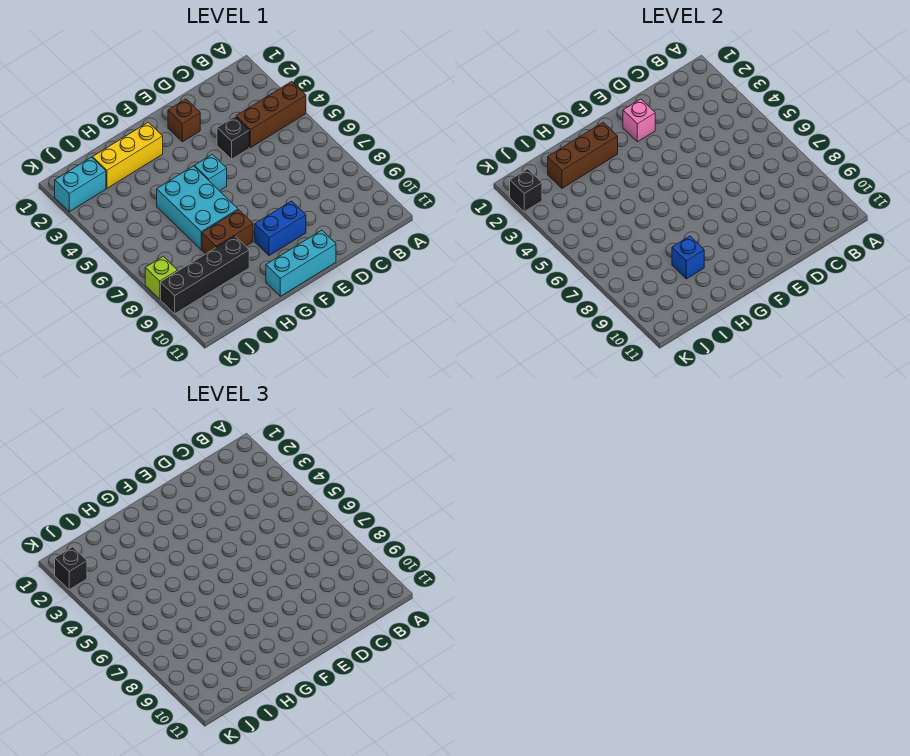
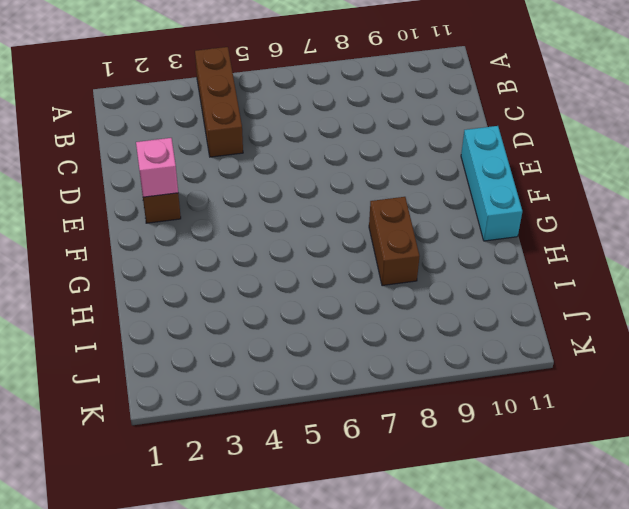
none -> black 1x1 brick [217,117,249,159]
none -> blue 1x2 brick [255,201,306,256]
none -> cyan 1x1 brick [194,154,227,191]

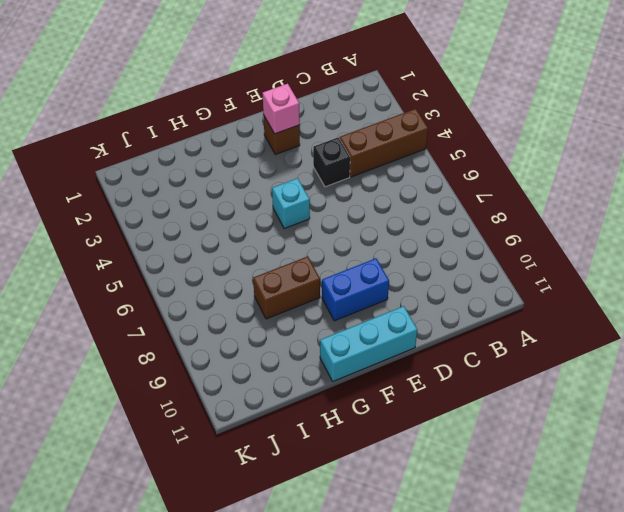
none -> yellow 1x3 brick [93,122,163,188]
none -> cyan 2x3 brick [157,166,238,250]
none -> black 1x4 brick [160,236,249,314]

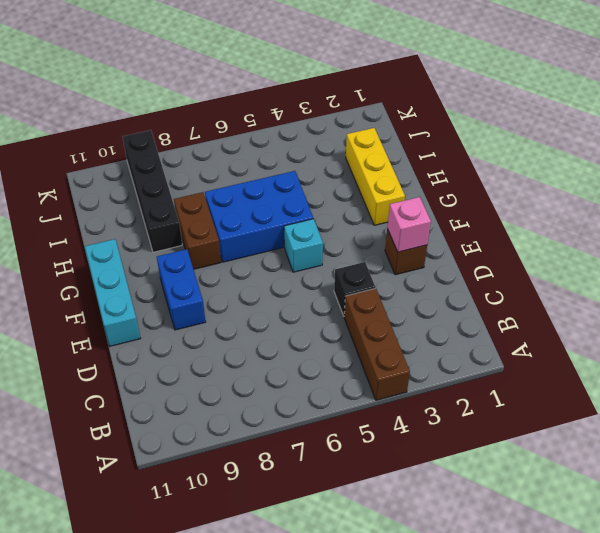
blue 2x3 brick [205,171,313,262] -> cyan 2x3 brick [157,166,238,250]
none -> cyan 1x2 brick [55,157,106,212]
none -> lime 1x1 brick [145,256,178,299]
none -> brown 1x3 brick [548,122,618,188]

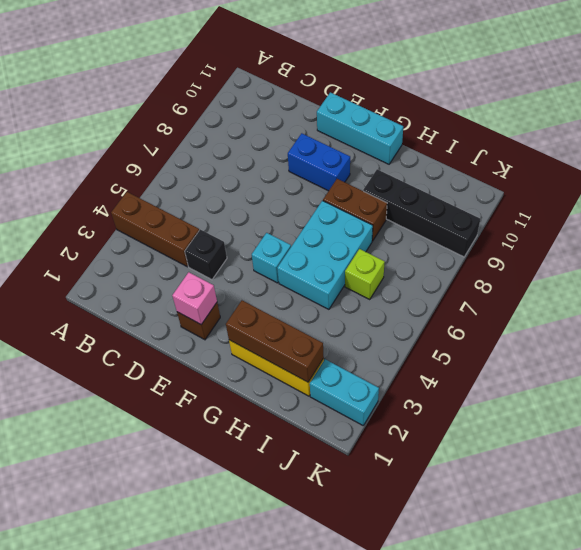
lime 1x1 brick [345,249,385,299] -> lime 1x1 brick moved to [145,256,178,299]
none -> blue 1x1 brick [672,236,704,279]
none -> black 1x1 brick [510,169,542,212]
none -> black 1x1 brick [55,547,87,590]

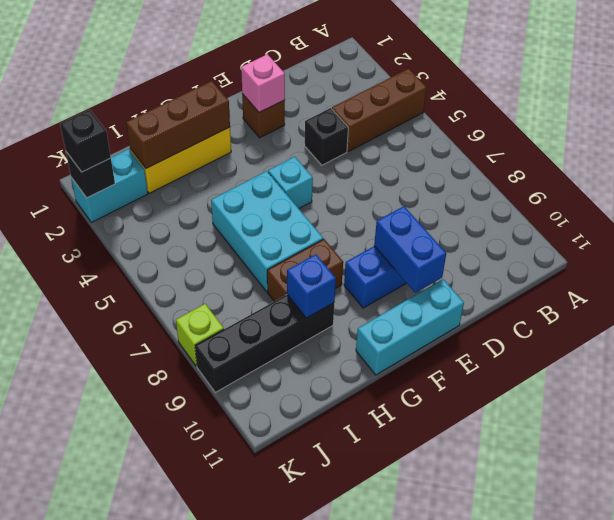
blue 1x2 brick [374,206,446,293] -> none

